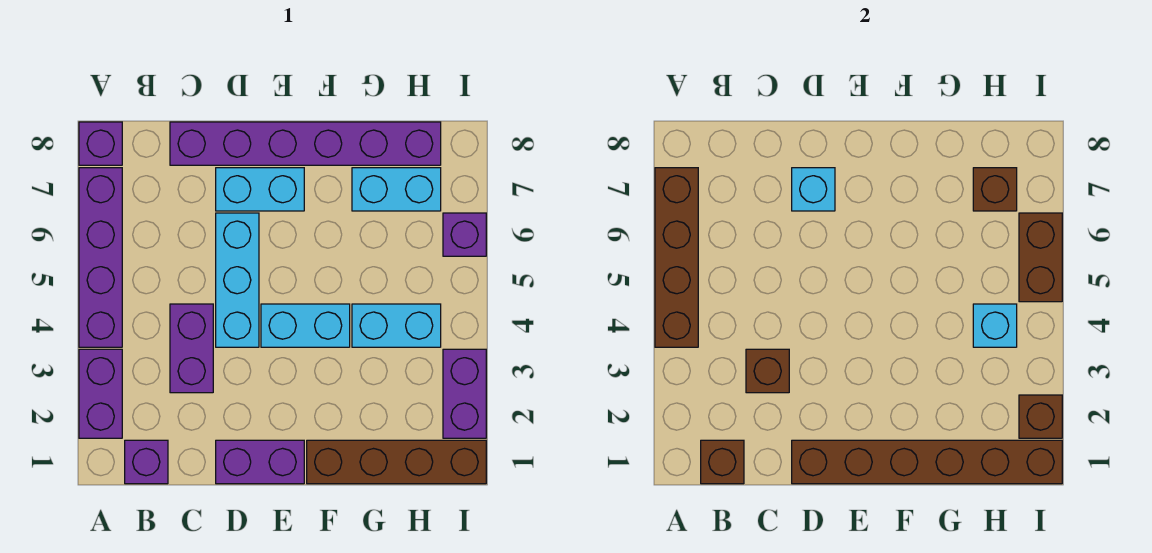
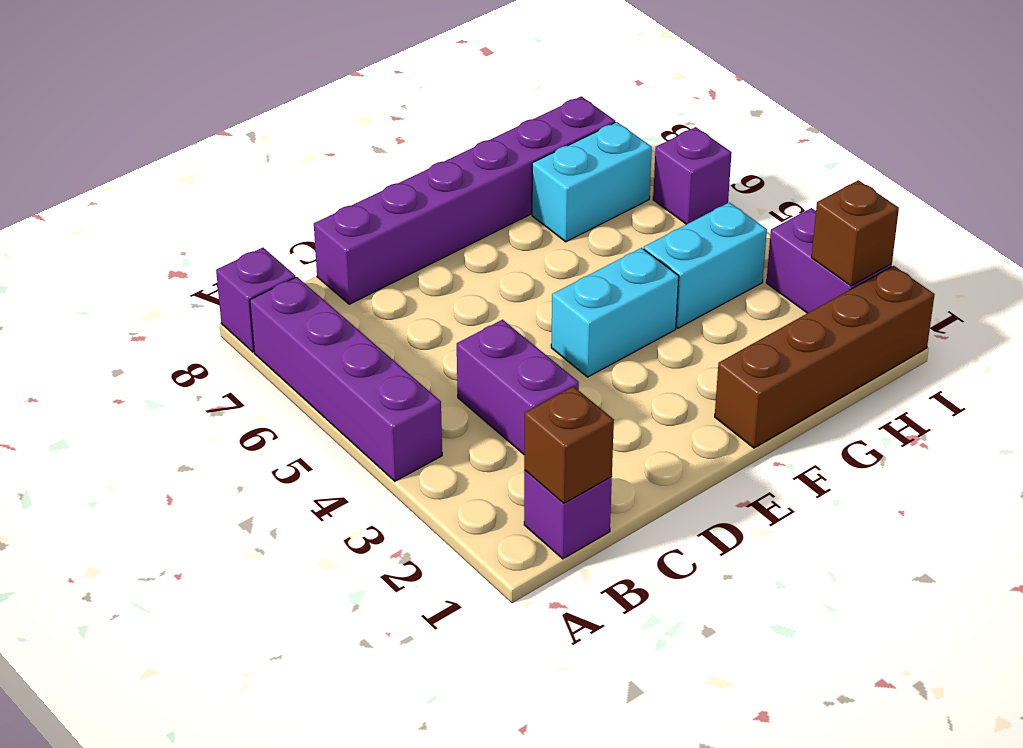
none -> purple 1x2 brick [79,349,122,438]
none -> purple 1x2 brick [216,440,304,484]
none -> cyan 1x3 brick [216,213,259,347]

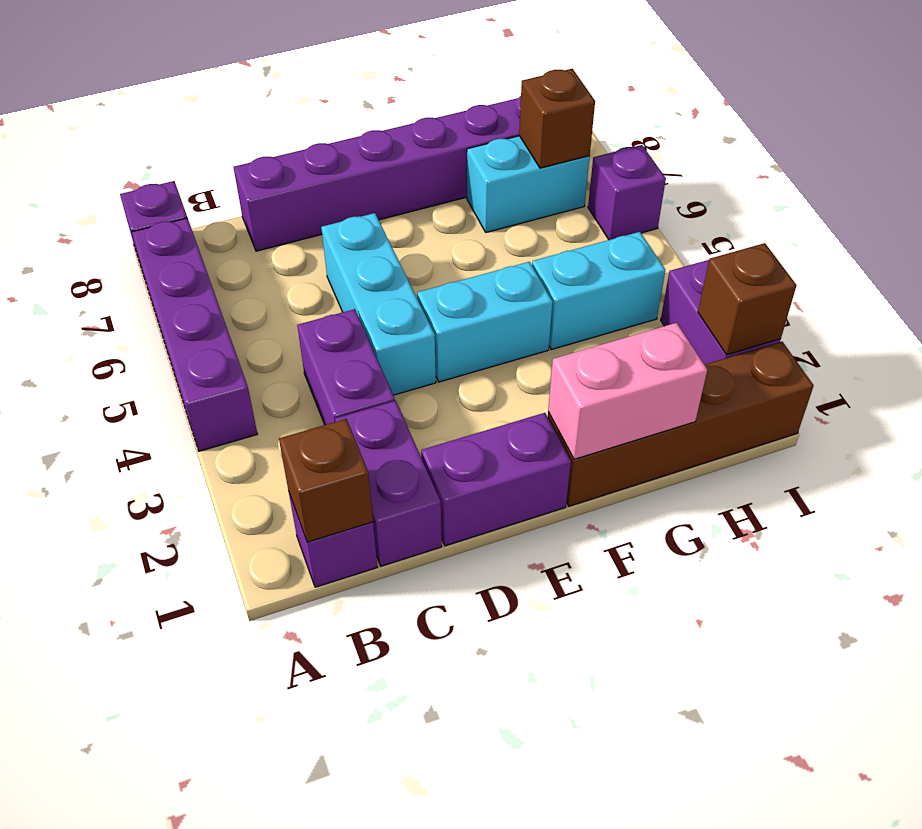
purple 1x2 brick [335,401,442,566] -> purple 1x2 brick moved to [79,349,122,438]
pink 1x2 brick [548,323,707,459] -> brown 1x6 brick [792,440,1062,484]
none -> cyan 1x2 brick [216,168,304,211]
none -> brown 1x4 brick [655,168,698,347]
none -> brown 1x1 brick [746,349,789,393]

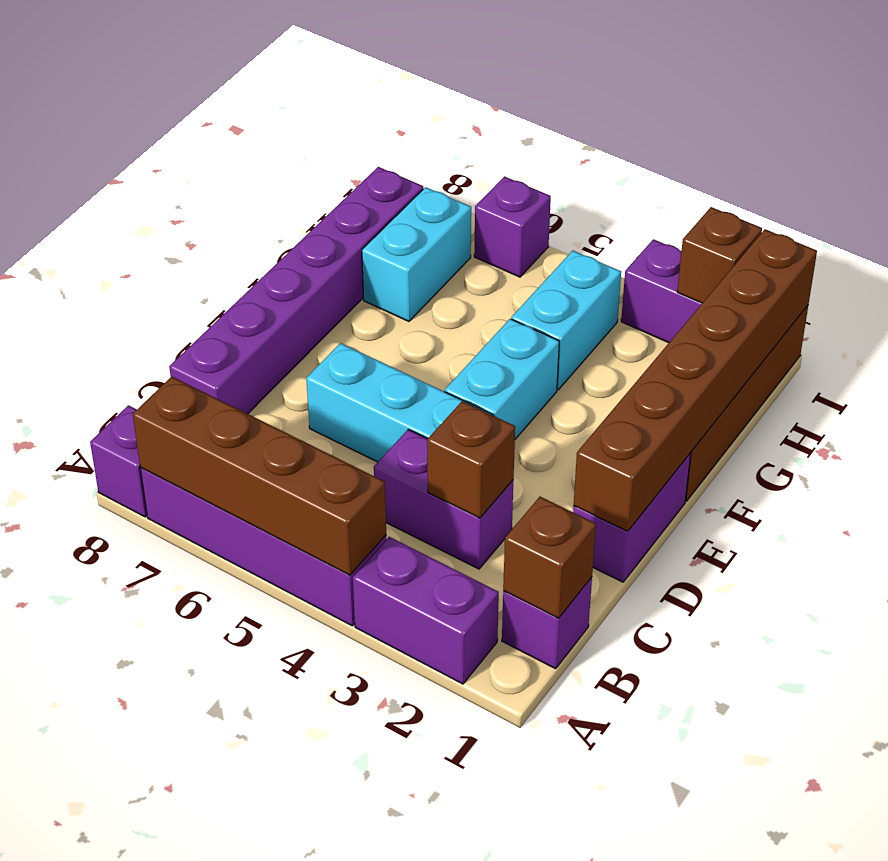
none -> cyan 1x2 brick [216,168,304,211]
none -> cyan 1x1 brick [792,168,835,211]
none -> cyan 1x1 brick [973,304,1017,347]

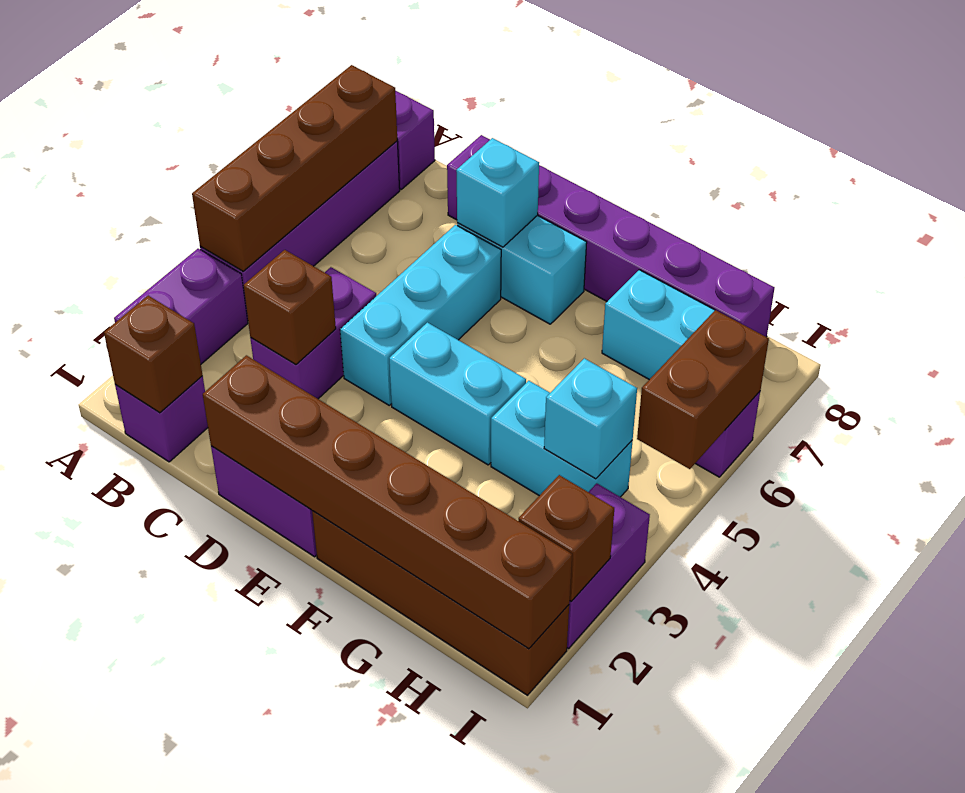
none -> brown 1x1 brick [973,168,1017,211]

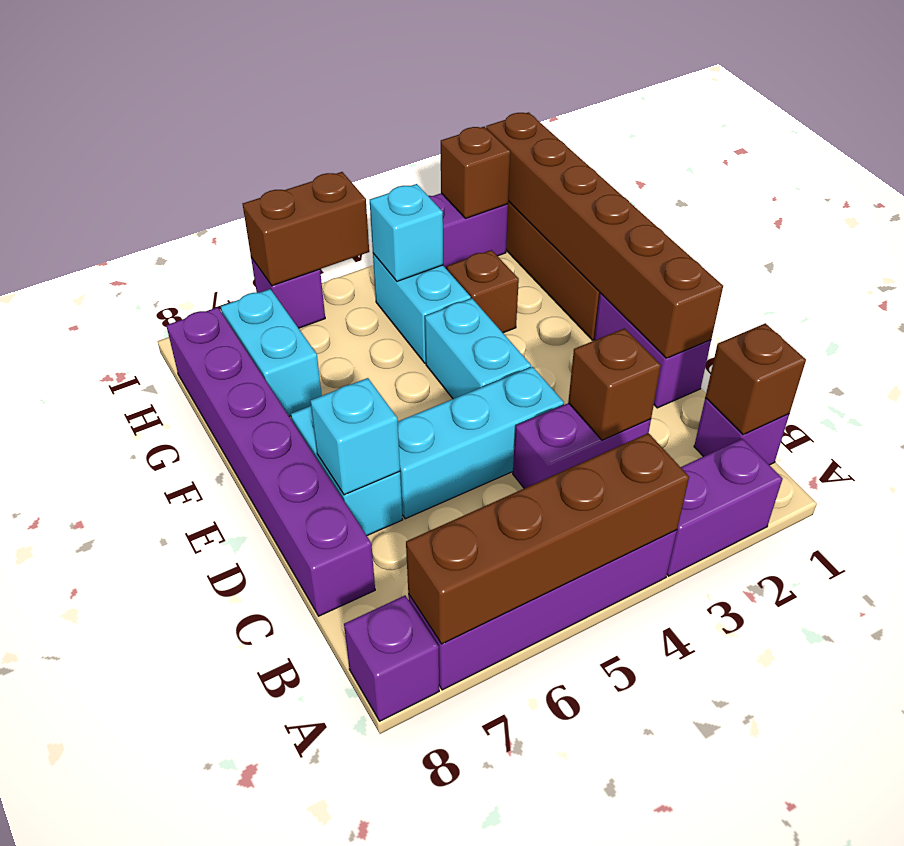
brown 1x1 brick [447,250,519,333] -> brown 1x1 brick moved to [973,168,1017,211]

